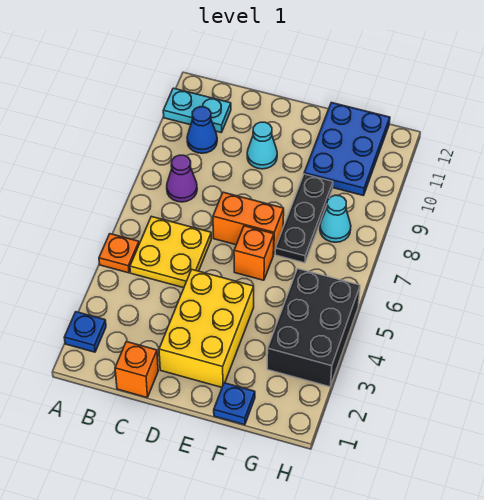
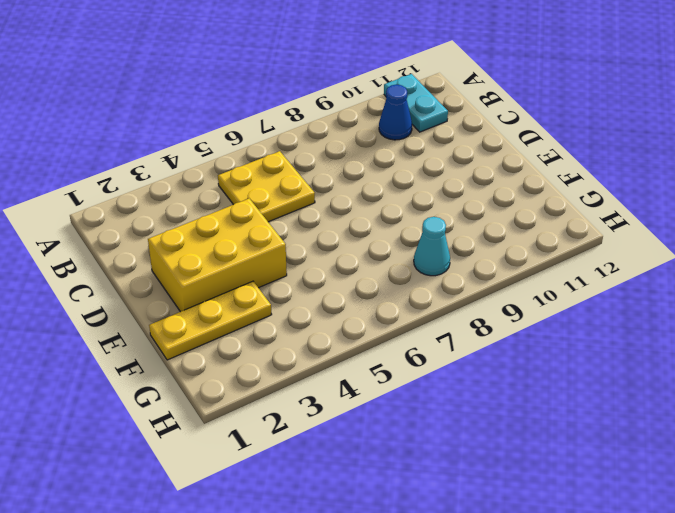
yellow 1x3 plate [149,281,272,360] -> blue 1x1 plate [214,383,255,425]
none -> blue 1x1 plate [64,312,106,352]
none -> orange 1x1 plate [99,234,139,273]
none -> purple 1x1 cone [167,155,197,202]

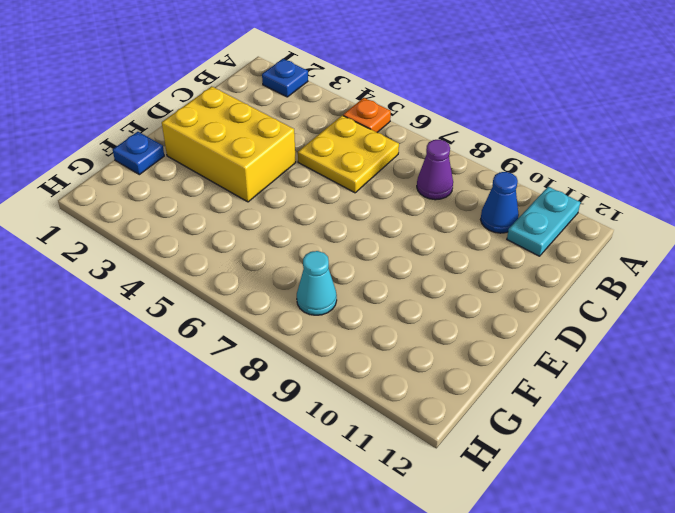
none -> orange 1x1 brick [115,342,158,397]
none -> orange 1x2 brick [213,192,284,255]
none -> cyan 1x1 cone [247,122,277,169]

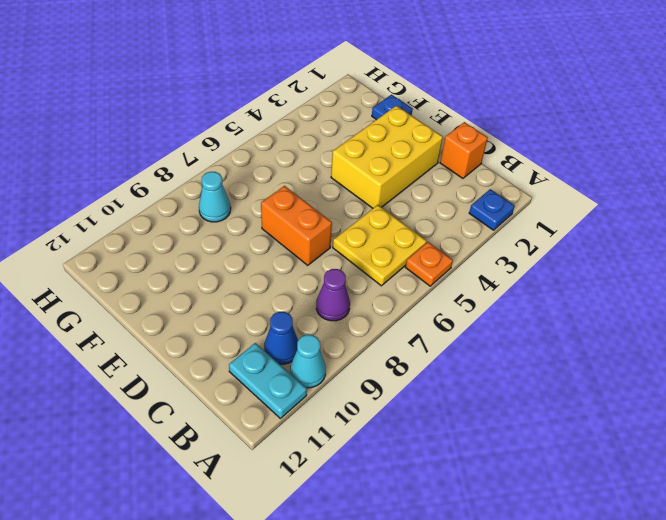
cyan 1x1 cone [290,335,326,388] -> cyan 1x1 cone moved to [247,122,277,169]
none -> orange 1x1 brick [234,226,274,280]
none -> black 1x3 plate [275,174,333,263]
none -> blue 2x3 plate [304,103,390,196]

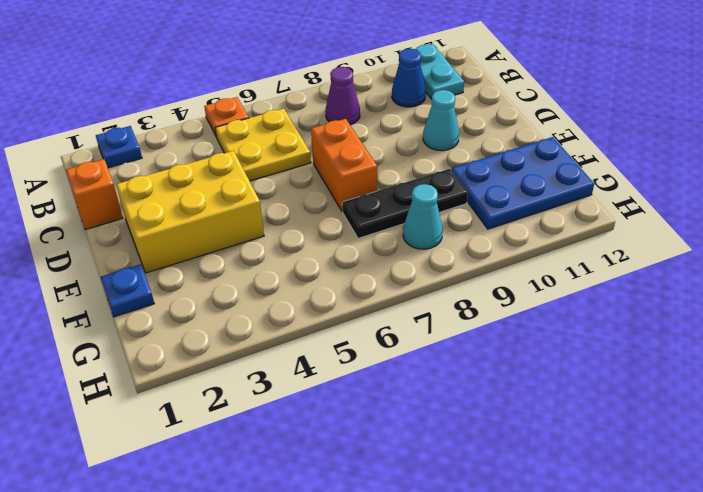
none -> orange 1x1 brick [234,226,274,280]
none -> black 2x3 brick [267,269,360,387]

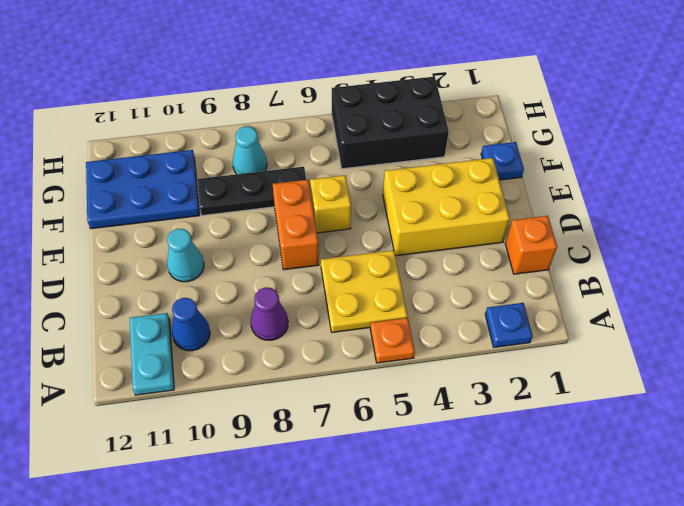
yellow 1x1 brick [310,175,351,233] -> orange 1x1 brick [234,226,274,280]

